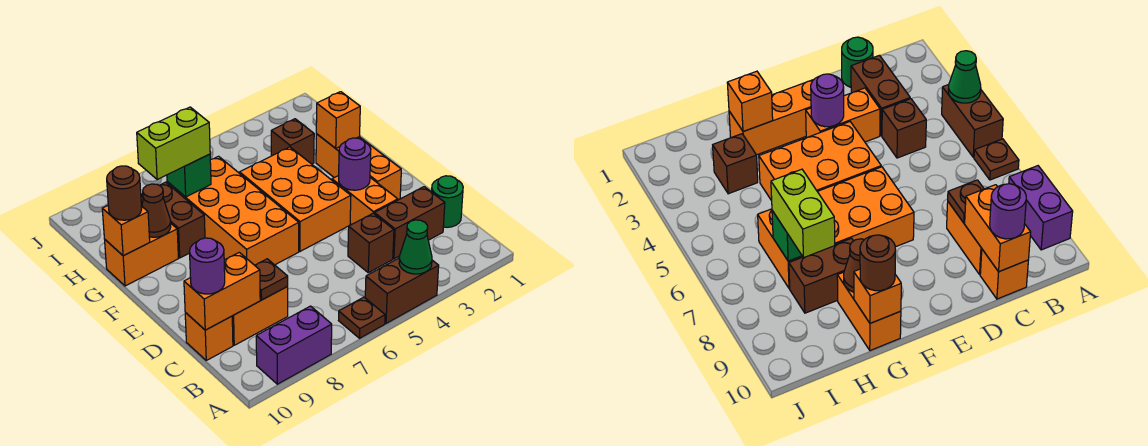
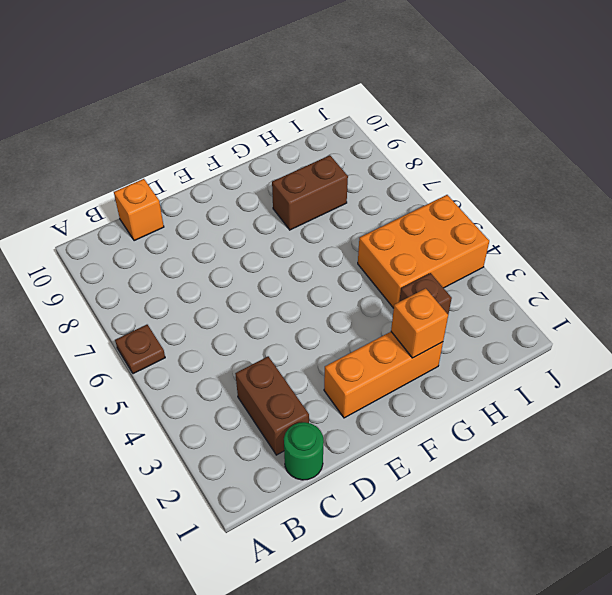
orange 2x3 brick [358,195,489,308] -> orange 2x3 brick moved to [240,147,351,251]
none -> brown 1x2 brick [365,258,439,323]
none -> purple 1x2 brick [256,306,332,384]
none -> brown 1x1 brick [348,213,394,273]

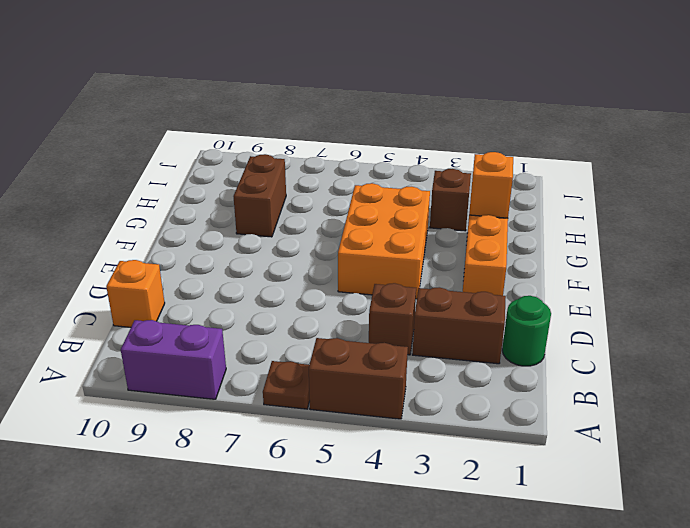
none -> orange 1x2 brick [232,287,288,345]
none -> orange 1x2 brick [332,176,398,225]
none -> orange 2x4 brick [167,156,299,265]

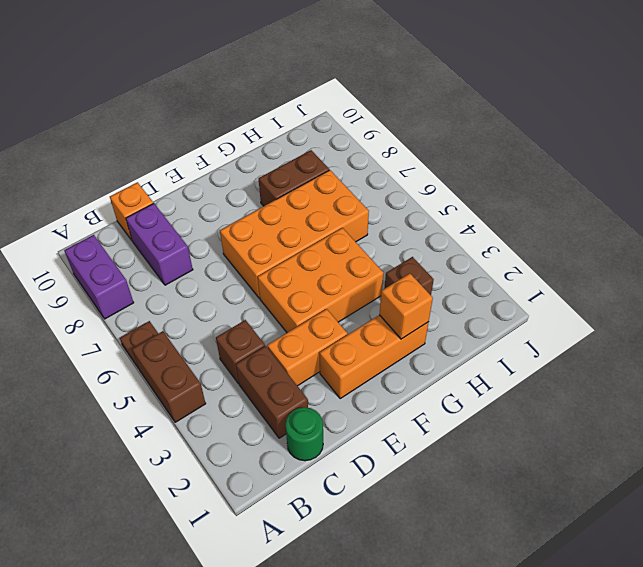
purple 1x2 brick [126,203,193,285] -> orange 1x2 brick [232,287,288,345]
none -> orange 1x2 brick [105,224,178,286]
none -> green 1x1 cone [399,220,432,274]
none -> brown 1x1 plate [255,259,288,300]

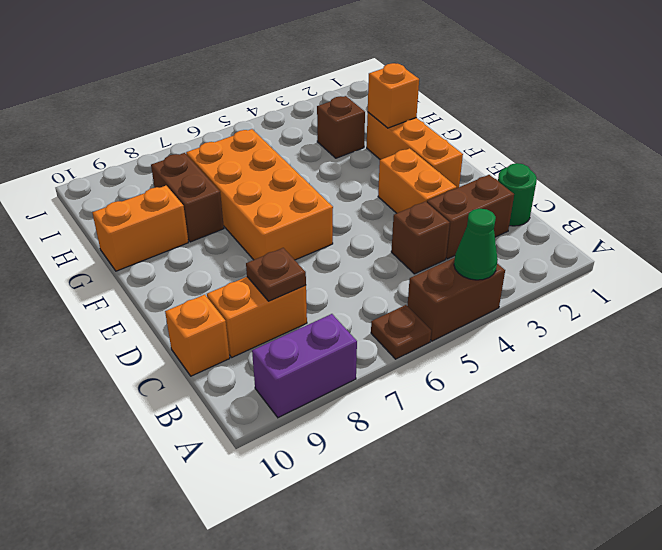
none -> orange 2x3 brick [240,147,351,251]
none -> orange 1x2 brick [184,252,260,330]
none -> purple 1x1 round brick [339,138,371,190]

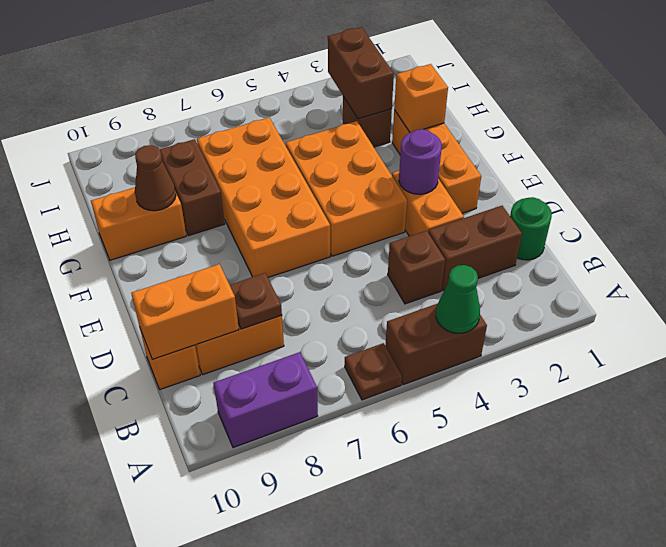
brown 1x2 brick [328,27,394,119] -> none
none -> orange 1x1 brick [102,206,150,256]
none -> green 1x1 brick [167,154,211,197]
none -> purple 1x1 round brick [190,238,225,294]

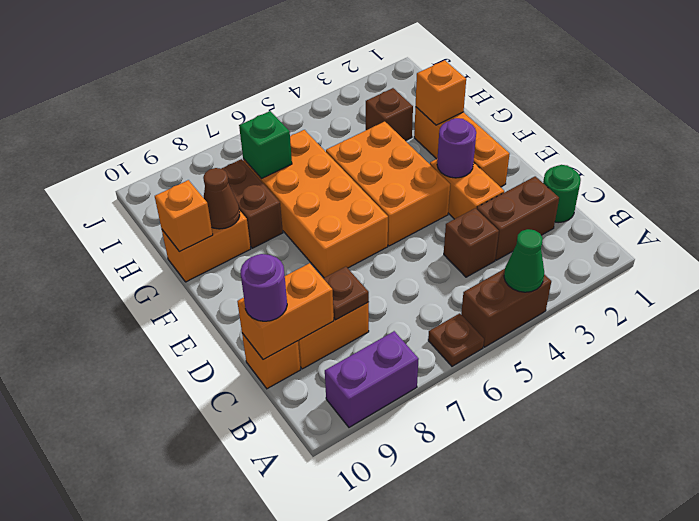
none -> brown 1x1 round brick [107,166,142,220]
none -> lime 1x2 brick [137,107,210,180]

